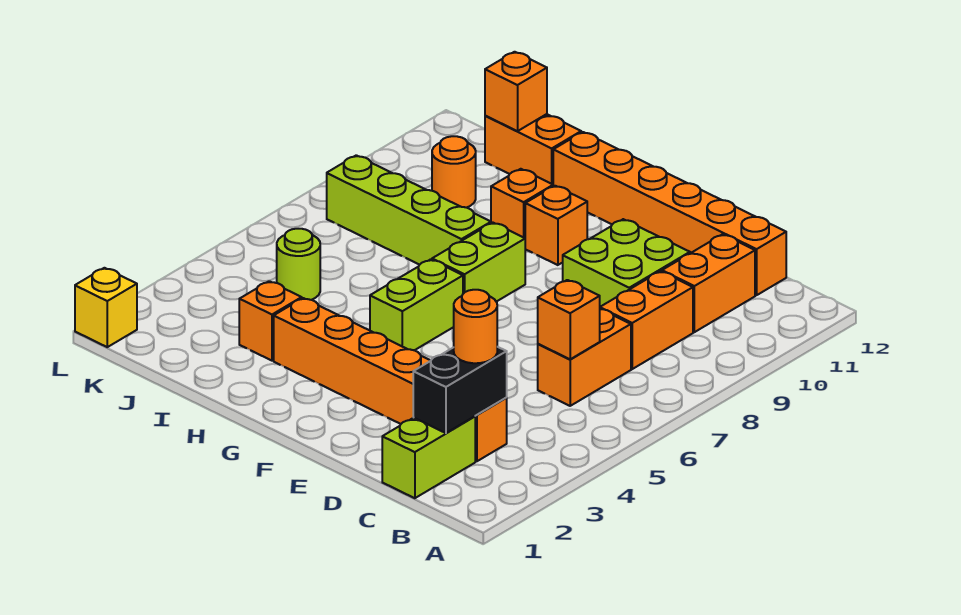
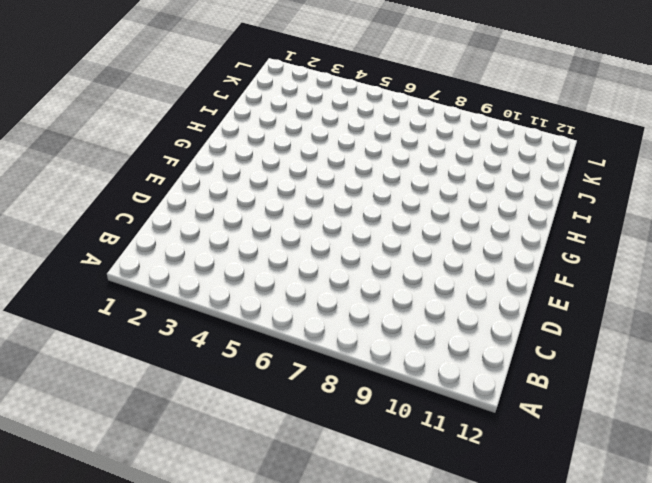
none -> lime 1x2 brick [382,416,475,498]
none -> orange 1x6 brick [274,298,507,461]
none -> orange 1x2 brick [538,309,631,406]

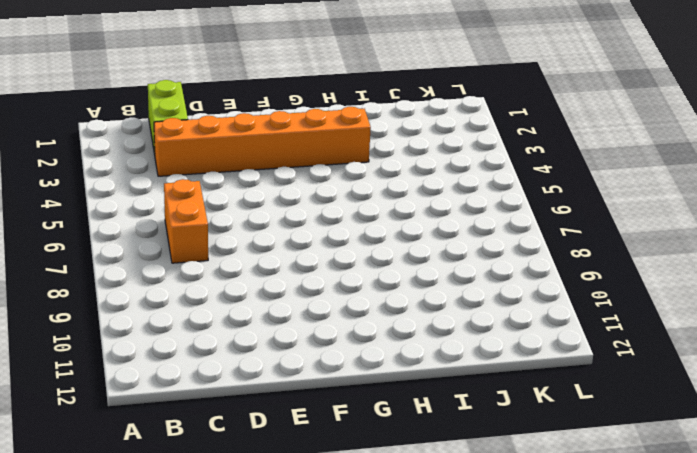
none -> orange 1x2 brick [600,271,693,369]
none -> orange 1x2 brick [662,234,755,332]
none -> orange 1x6 brick [553,132,786,295]

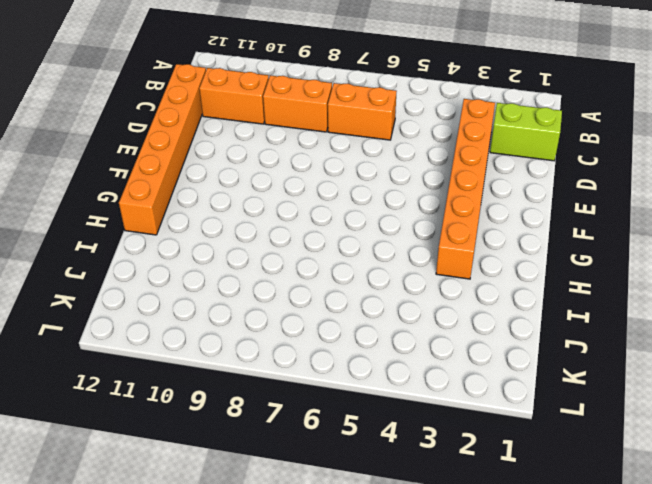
none -> lime 2x2 brick [563,219,690,307]
none -> lime 1x2 brick [370,259,463,350]
none -> lime 1x2 brick [432,223,525,302]

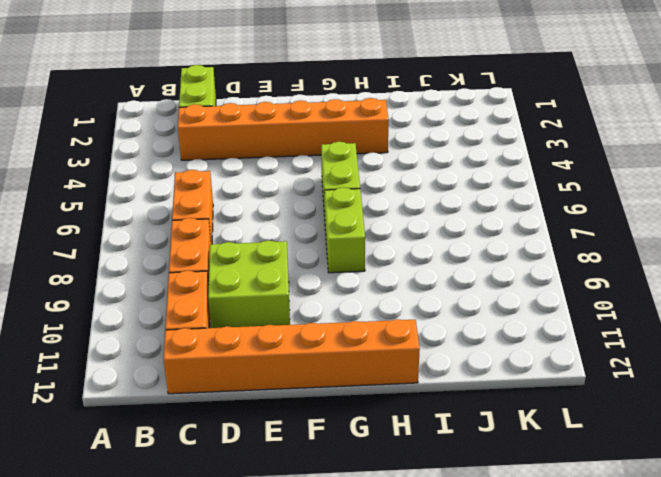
none -> orange 1x1 brick [525,186,587,265]
none -> lime 1x4 brick [327,155,491,265]
none -> orange 1x1 brick [491,169,553,238]

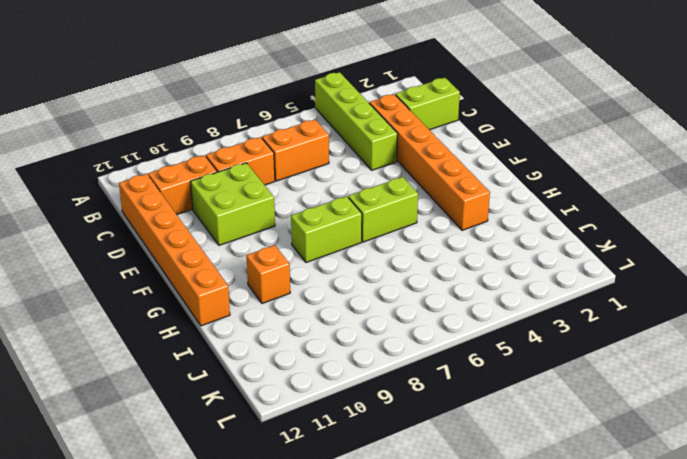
lime 1x4 brick [315,72,398,170] -> lime 1x4 brick moved to [327,155,491,265]
none -> orange 1x1 brick [525,186,587,265]
none -> orange 1x1 brick [239,281,302,361]
none -> orange 1x2 brick [485,114,581,184]

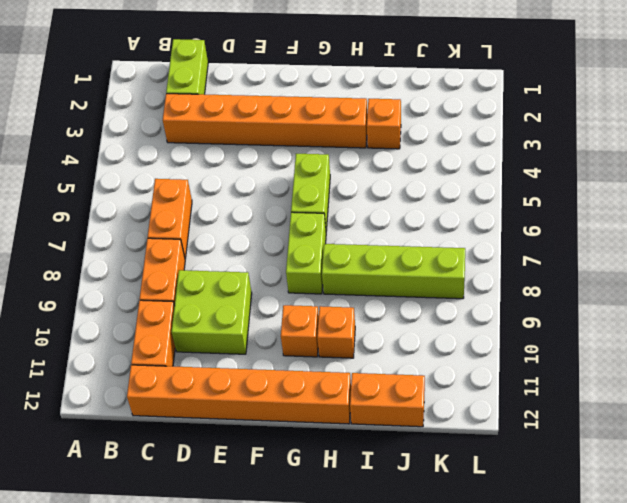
none -> lime 1x1 round brick [277,229,320,300]
none -> orange 1x1 round brick [432,136,476,208]
none -> yellow 1x1 brick [75,268,137,347]

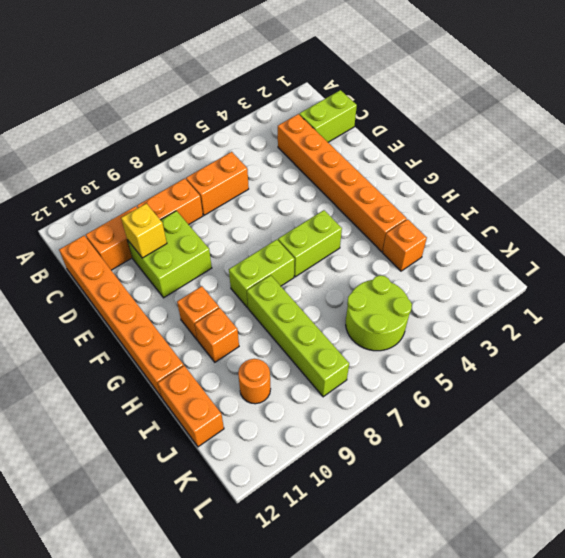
yellow 1x1 brick [121,203,167,258] -> yellow 1x1 brick moved to [75,268,137,347]
lime 2x2 round brick [346,275,412,351] -> lime 1x1 round brick [277,229,320,300]
none -> black 1x2 brick [413,347,507,433]
none -> orange 1x1 brick [538,280,600,359]
none -> orange 1x1 brick [485,52,547,131]

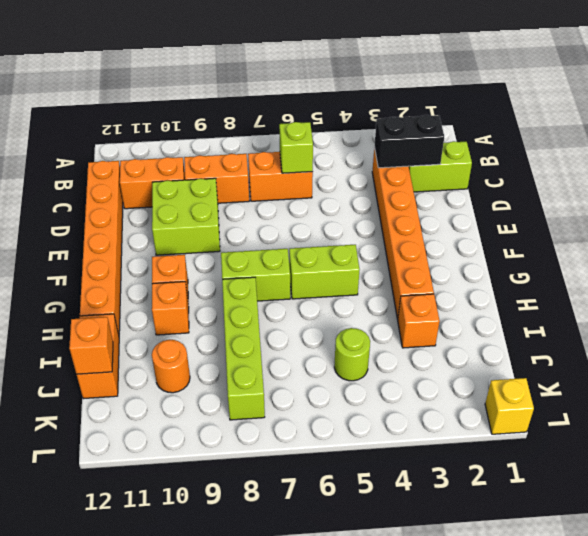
lime 1x1 brick [279,122,313,173] -> orange 1x1 brick [538,280,600,359]
none -> orange 1x1 round brick [454,290,497,363]

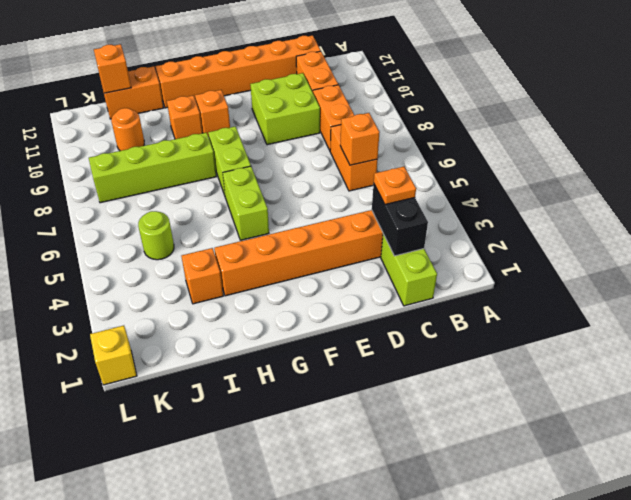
orange 1x1 plate [374,167,416,205] -> orange 1x1 round brick [454,290,497,363]

